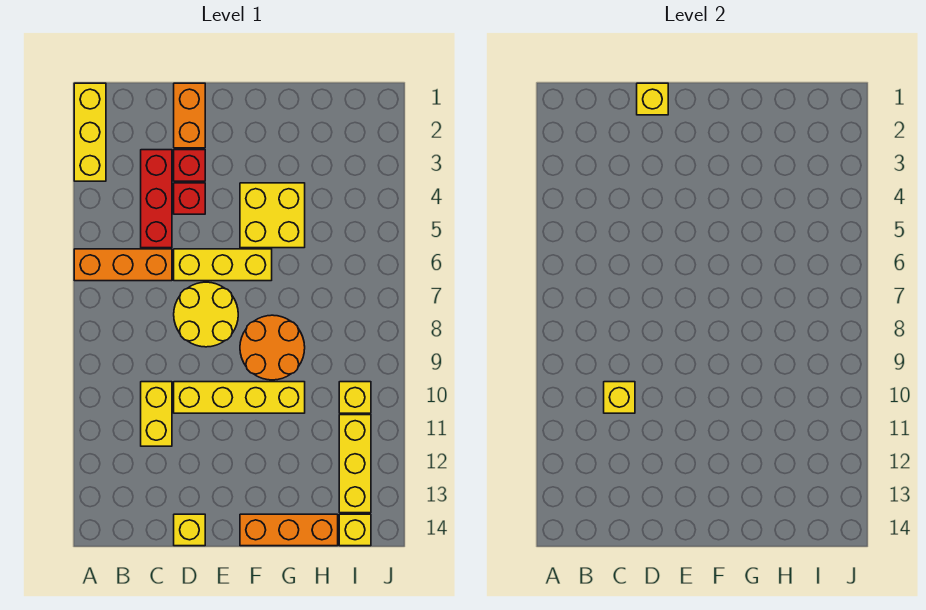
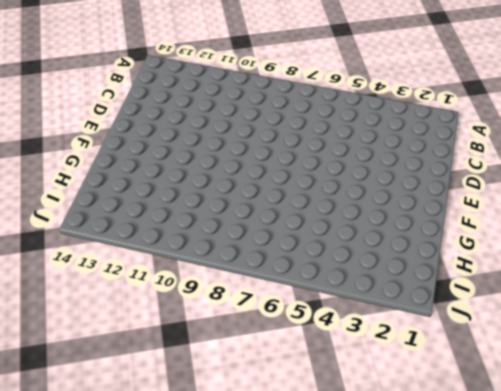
none -> yellow 1x3 brick [74,83,106,181]
none -> orange 1x3 brick [74,249,172,281]
none -> red 1x3 brick [141,150,172,248]

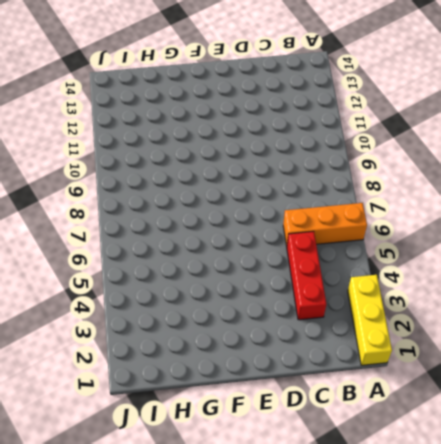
none -> yellow 1x2 brick [141,382,172,446]
none -> orange 1x2 brick [174,83,205,148]
none -> red 1x1 brick [174,150,205,181]

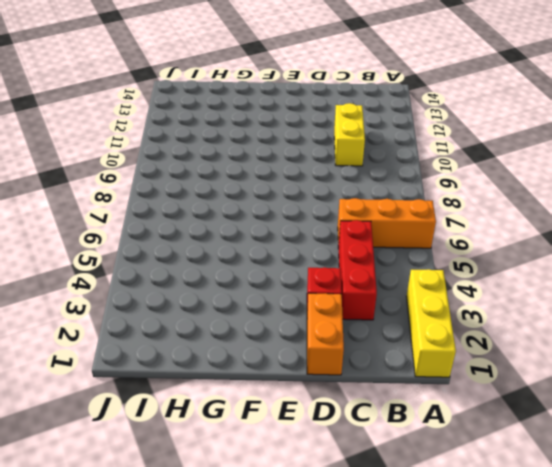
none -> red 1x1 brick [174,183,205,214]
none -> yellow 1x3 brick [174,249,272,281]
none -> yellow 2x2 round brick [174,282,238,347]

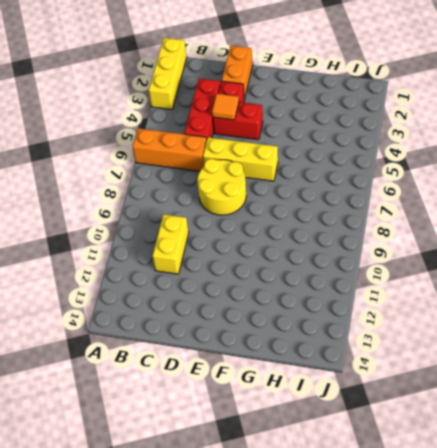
red 1x2 brick [213,102,263,140] -> red 1x1 brick [174,183,205,214]
orange 1x1 tile [212,94,239,120] -> none
none -> yellow 1x4 brick [174,382,305,413]
none -> yellow 1x1 brick [174,514,205,546]
none -> yellow 2x2 brick [240,183,305,248]

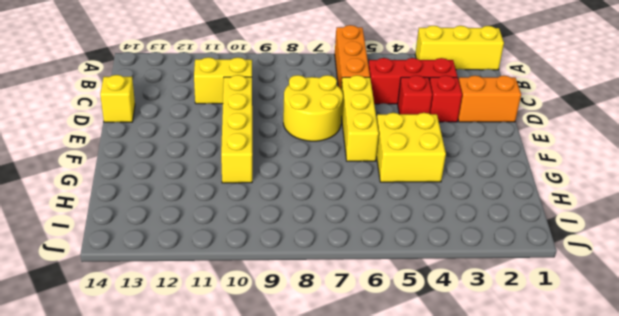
none -> orange 2x2 round brick [240,315,305,380]
none -> orange 1x3 brick [240,514,338,546]
none -> yellow 1x1 brick [339,382,371,413]

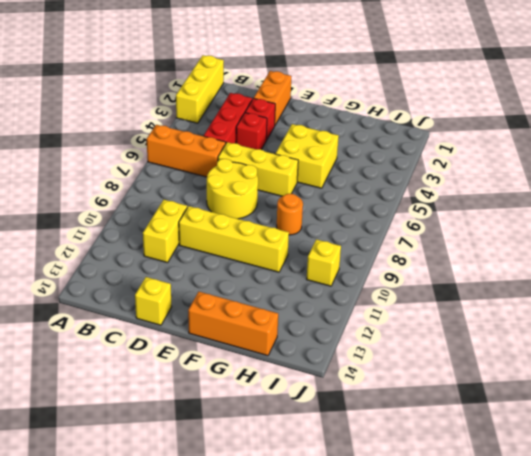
orange 1x1 round brick [277,194,303,235] -> orange 2x2 round brick [240,315,305,380]
none -> yellow 1x3 brick [339,415,371,513]
none -> yellow 1x1 brick [339,514,371,546]
none -> yellow 1x1 brick [604,382,635,413]

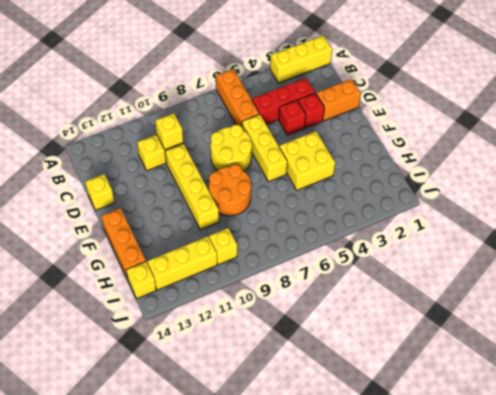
none -> yellow 1x1 brick [637,83,668,115]

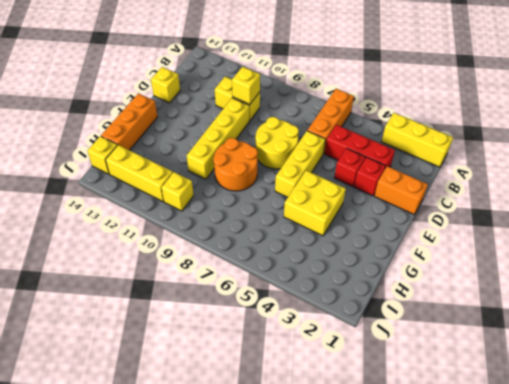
none -> yellow 1x1 brick [637,83,668,115]

